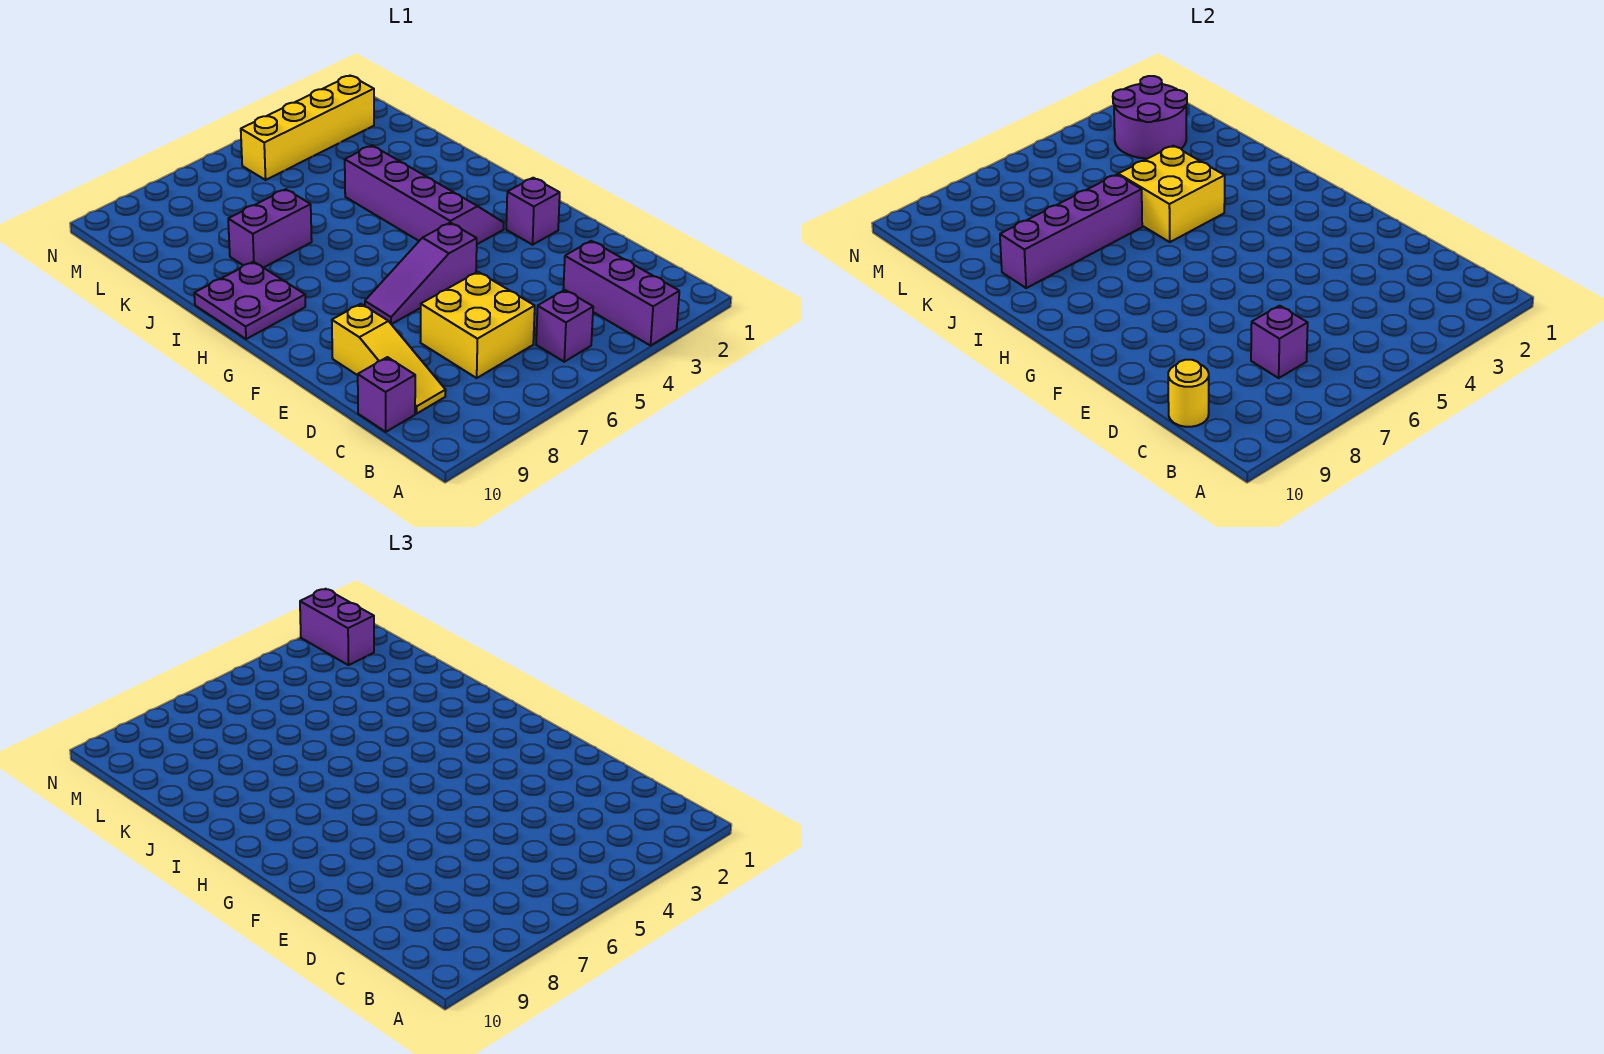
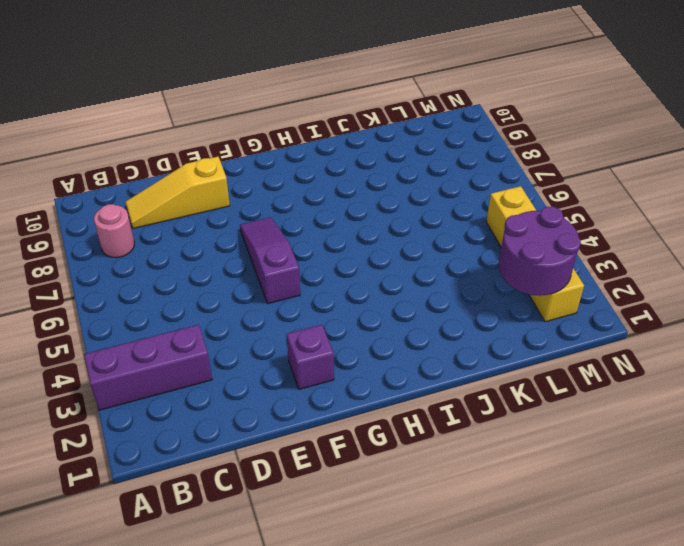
pink 1x1 round brick [94,204,134,258] -> none
none -> purple 1x1 brick [536,290,593,362]
none -> yellow 2x2 brick [420,272,535,378]
none -> purple 1x1 brick [358,357,415,432]

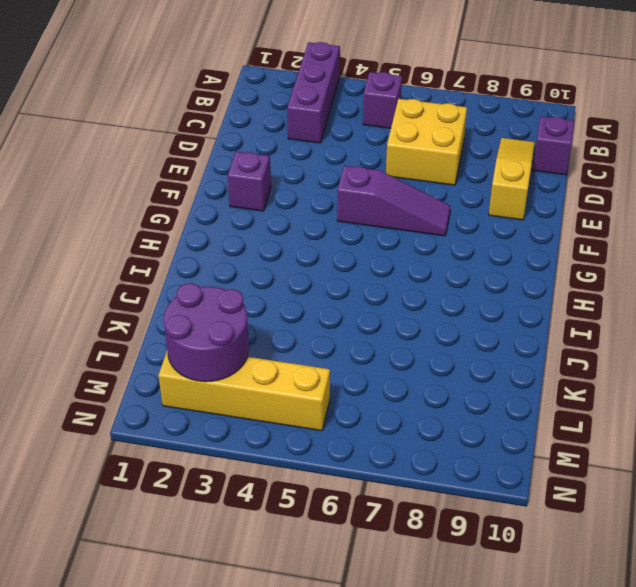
none -> purple 2x4 slope [345,145,504,244]
none -> purple 2x2 plate [194,262,305,339]
none -> purple 1x2 brick [228,189,312,268]

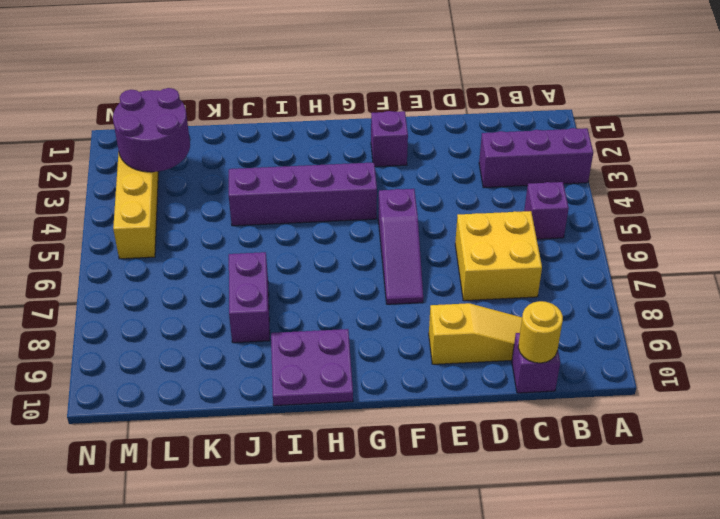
none -> purple 1x1 brick [1251,306,1308,378]
none -> yellow 2x2 brick [1118,146,1225,242]
none -> purple 1x4 brick [1000,175,1142,288]

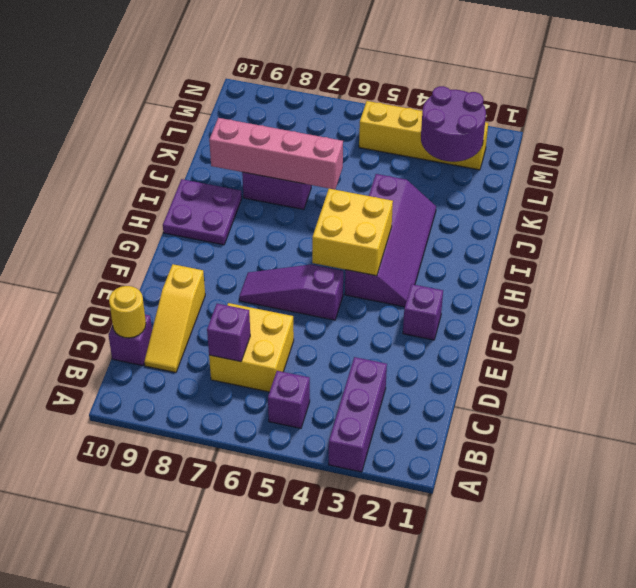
yellow 2x2 brick [312,189,393,276] -> yellow 2x2 brick moved to [1118,146,1225,242]
pink 1x4 brick [209,118,343,190] -> purple 1x4 brick [1000,175,1142,288]
none -> purple 1x2 brick [300,589,374,665]

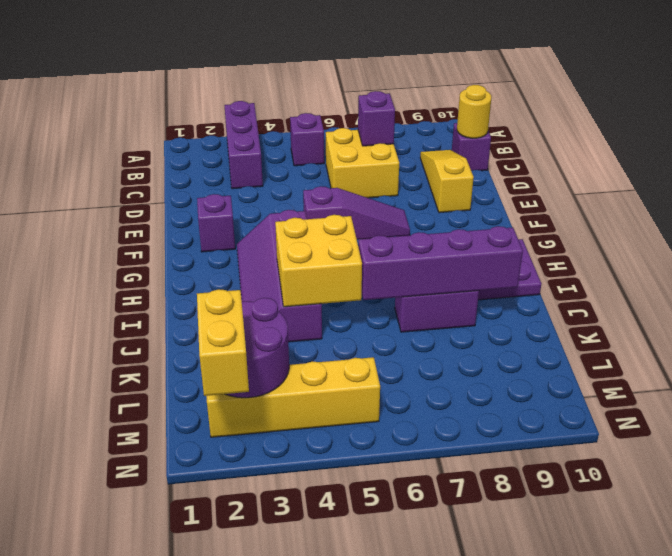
yellow 1x2 brick [197,289,249,396] -> purple 1x2 brick [300,589,374,665]

